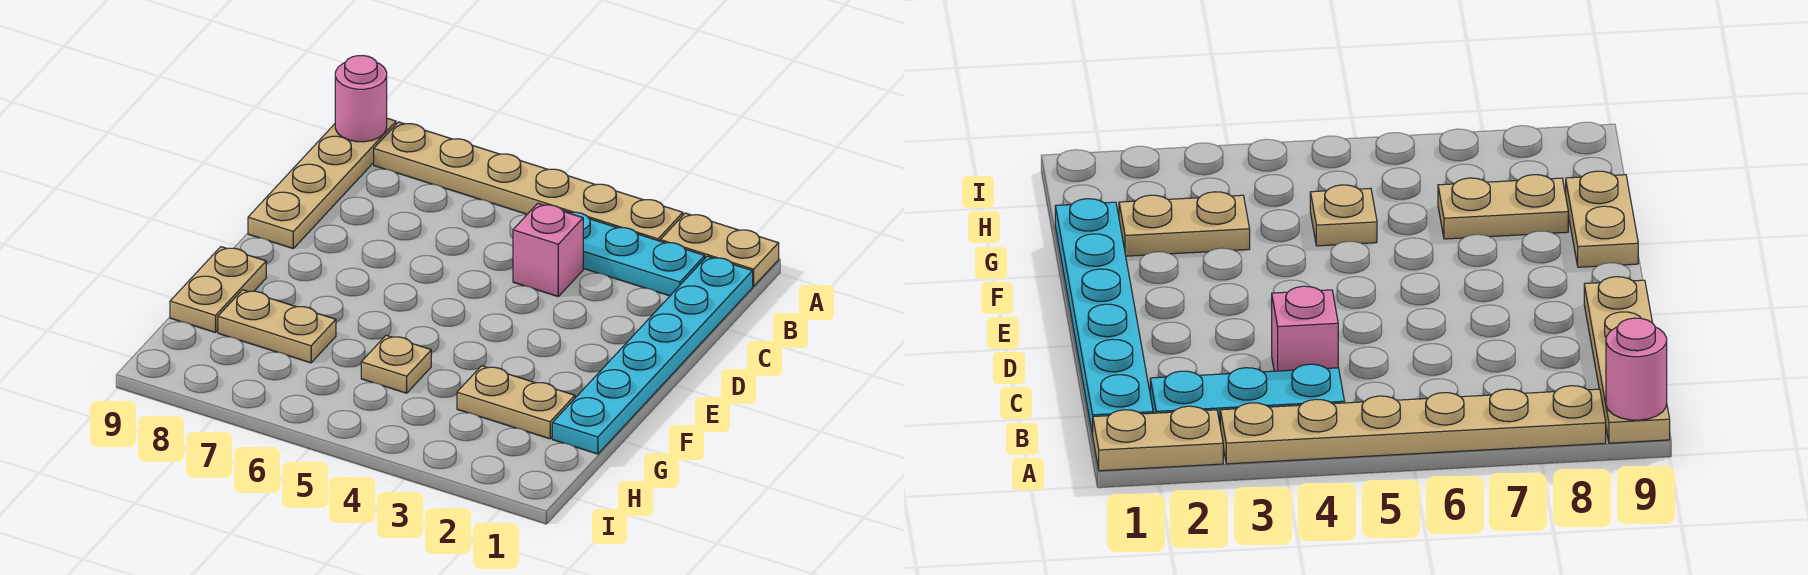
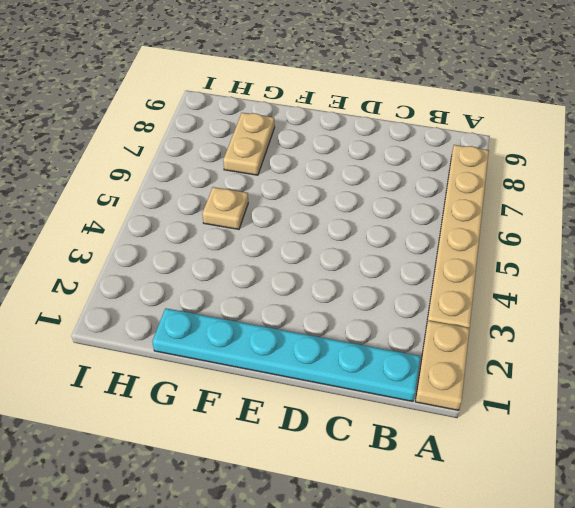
none -> tan 1x4 plate [248,118,396,248]
none -> cyan 1x3 plate [564,211,705,296]

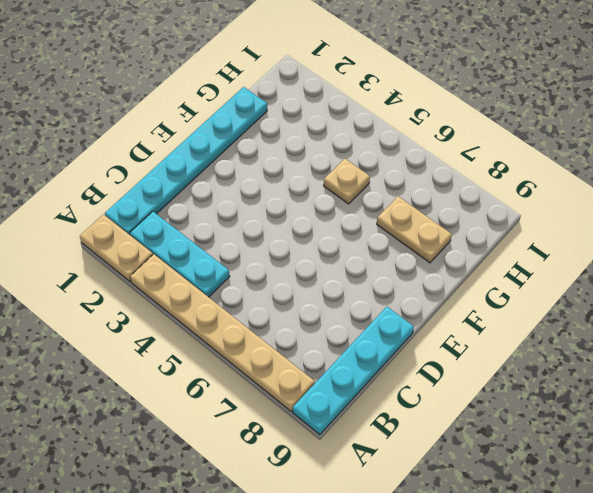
cyan 1x4 plate [293,307,414,435] -> tan 1x4 plate [248,118,396,248]
none -> pink 1x1 brick [513,203,583,296]
none -> tan 1x2 plate [170,247,266,333]

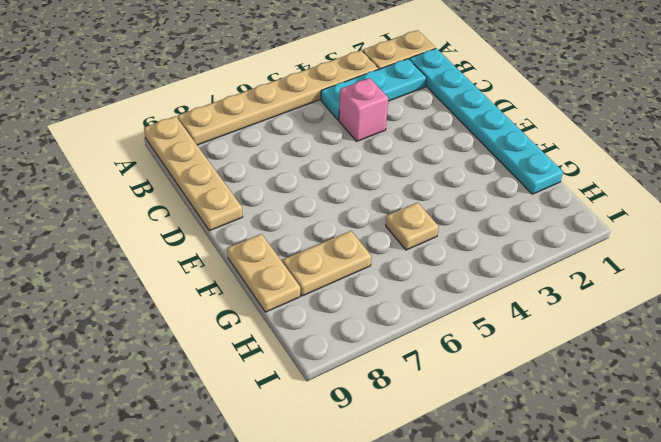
none -> tan 1x2 plate [457,366,575,439]
none -> pink 1x1 round brick [335,56,387,142]

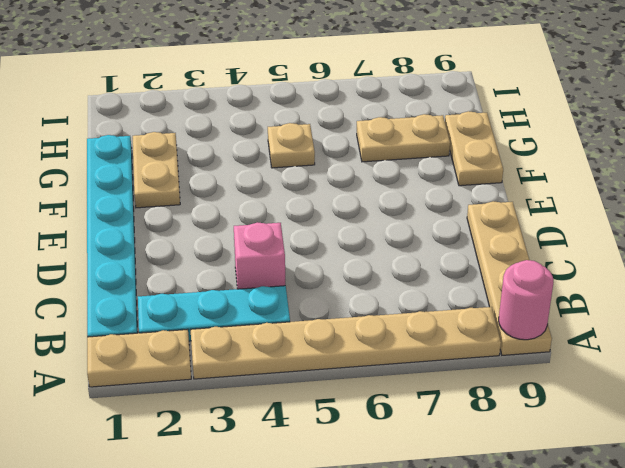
tan 1x2 plate [133,132,180,208] -> tan 1x2 plate turned to [457,366,575,439]

